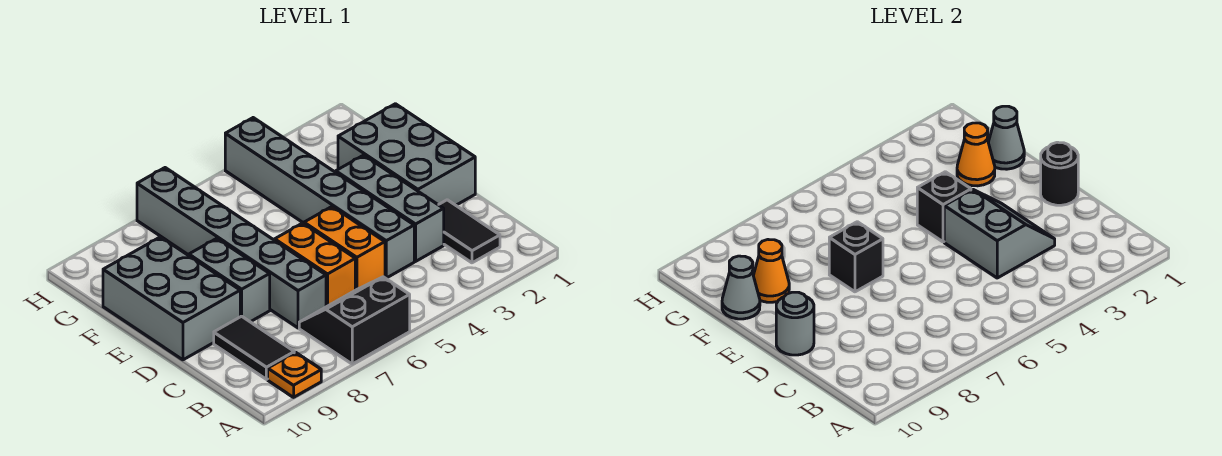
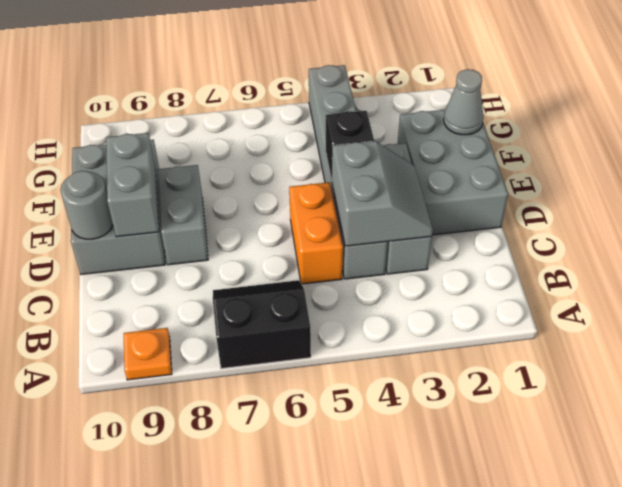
grey 1x2 brick [106,133,159,237] -> none
none -> black 1x2 tile [439,200,500,263]
none -> black 1x2 tile [214,316,294,379]
none -> orange 1x2 brick [275,223,355,307]

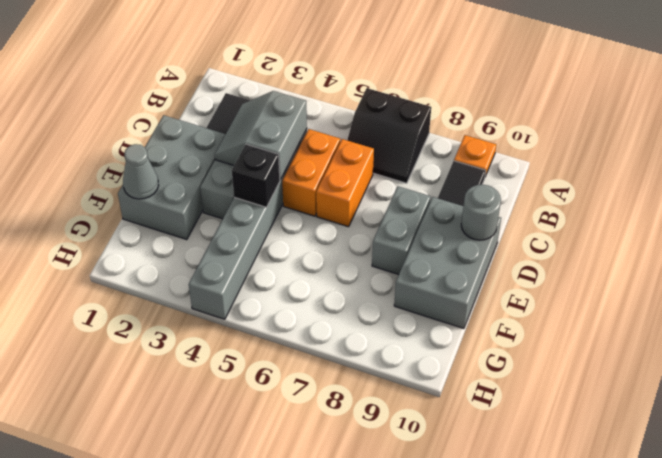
none -> grey 1x6 brick [137,168,326,328]
none -> black 1x1 round brick [1041,142,1078,205]
none -> black 1x1 brick [829,222,883,292]

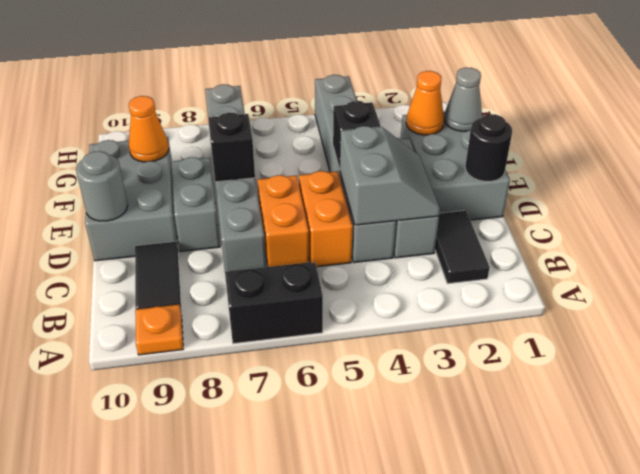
none -> grey 1x1 cone [722,256,760,319]

